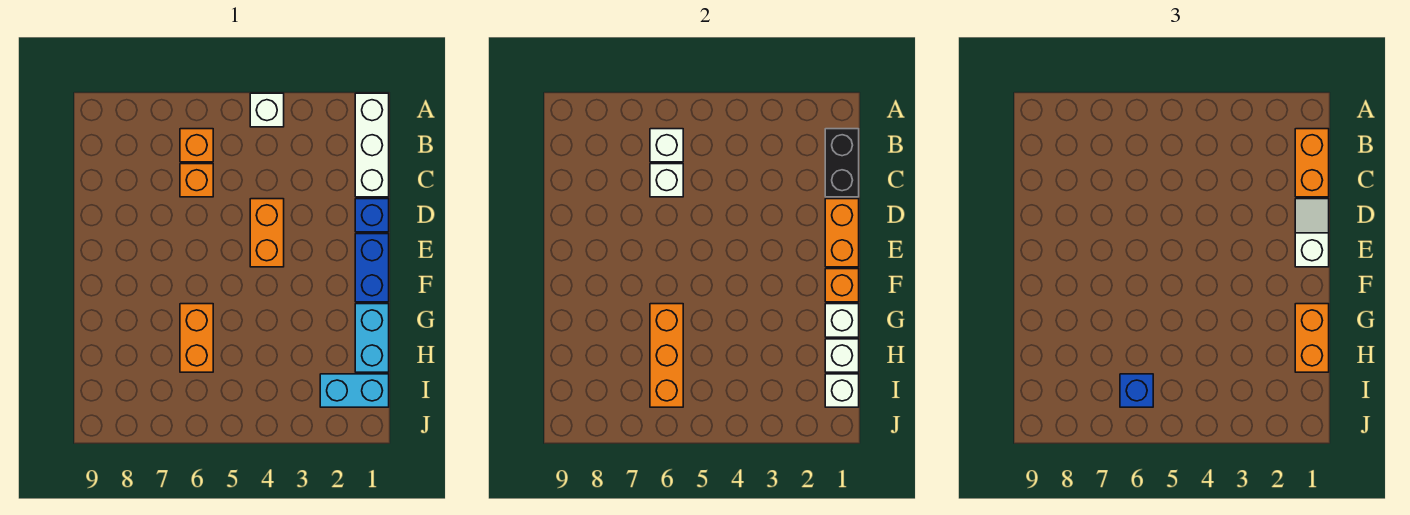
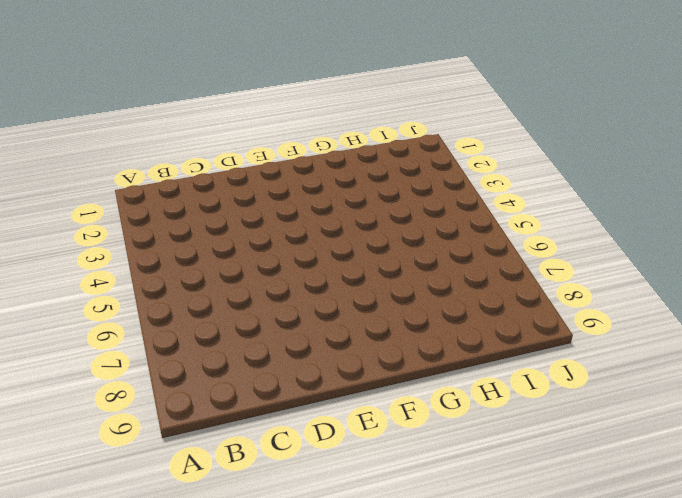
none -> white 1x3 brick [355,93,389,197]
none -> white 1x1 brick [250,93,284,127]
none -> orange 1x1 brick [180,129,213,162]

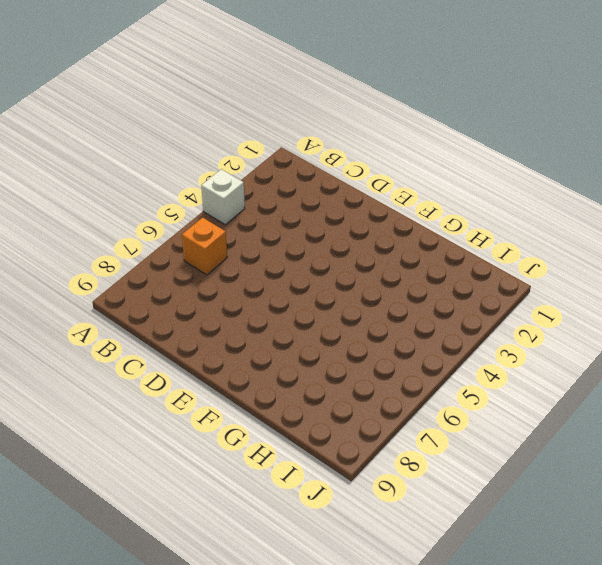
none -> white 1x3 brick [355,93,389,197]
none -> orange 1x1 brick [180,164,213,197]
none -> blue 1x1 brick [355,199,389,232]

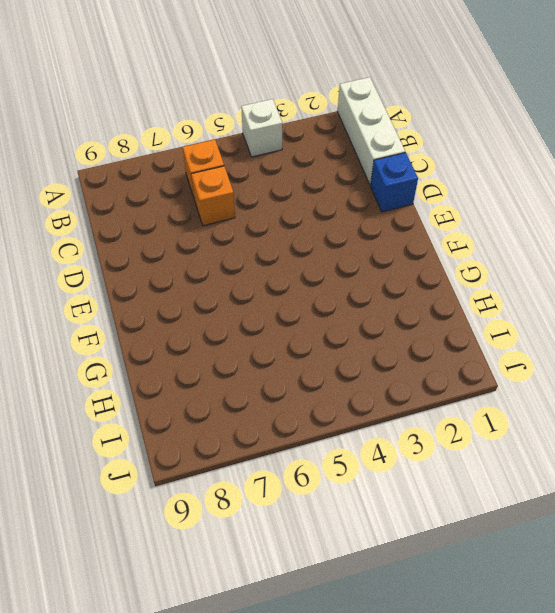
none -> orange 1x2 brick [250,199,284,267]
none -> blue 1x2 brick [355,234,389,302]
none -> cyan 1x2 brick [355,304,389,372]

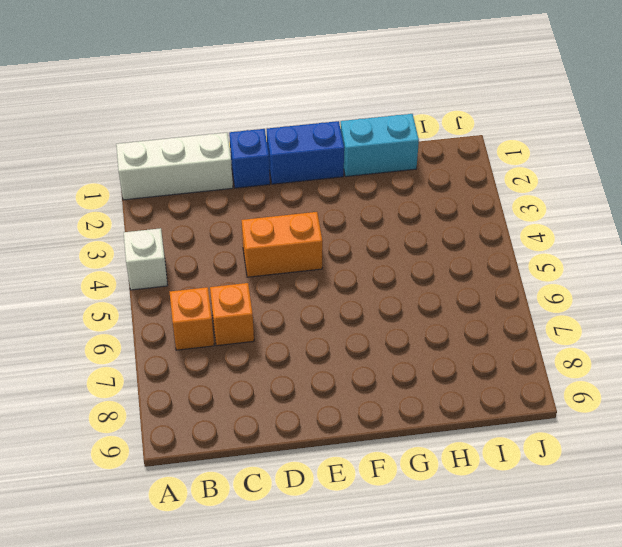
none -> orange 1x2 brick [180,304,213,372]
none -> cyan 1x2 brick [320,374,389,407]
none -> black 1x2 brick [825,129,859,197]

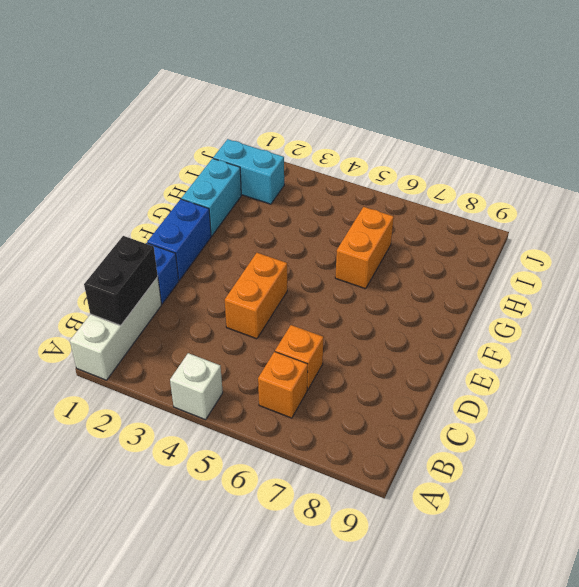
none -> white 1x1 brick [650,129,683,162]
none -> white 1x1 brick [650,164,683,197]
none -> orange 1x2 brick [825,199,859,267]

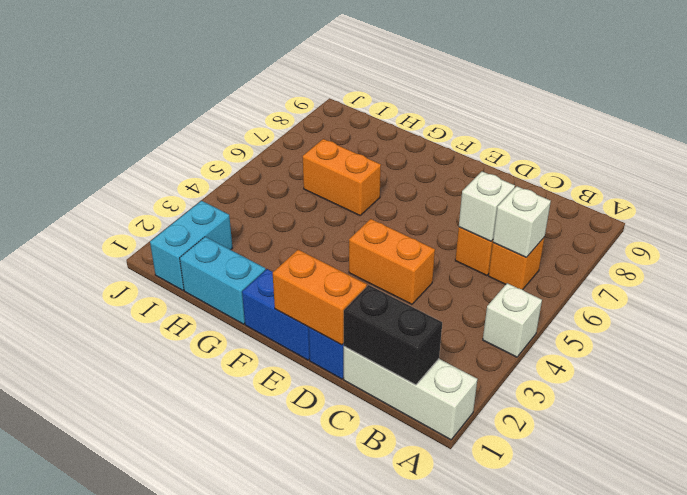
none -> orange 1x1 brick [825,269,859,302]
none -> white 1x1 brick [825,304,859,337]
none -> orange 1x3 brick [650,304,683,407]

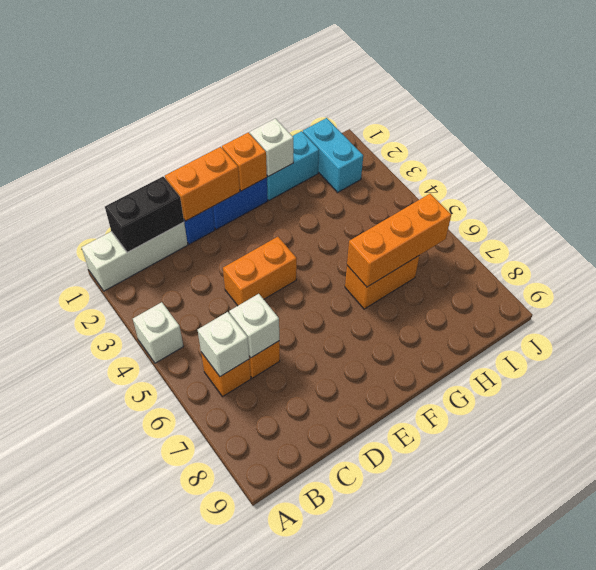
none -> white 1x1 brick [825,339,859,372]
none -> white 1x1 brick [825,374,859,407]
none -> orange 1x2 brick [1295,129,1329,197]

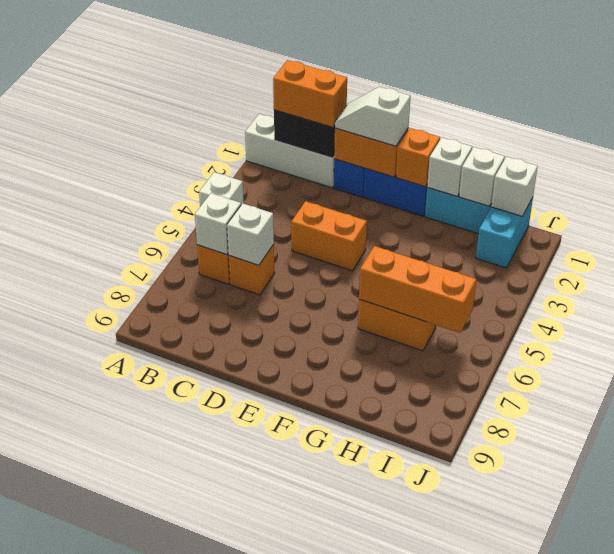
none -> orange 1x2 brick [1295,304,1329,372]
none -> blue 1x1 brick [1120,374,1153,407]

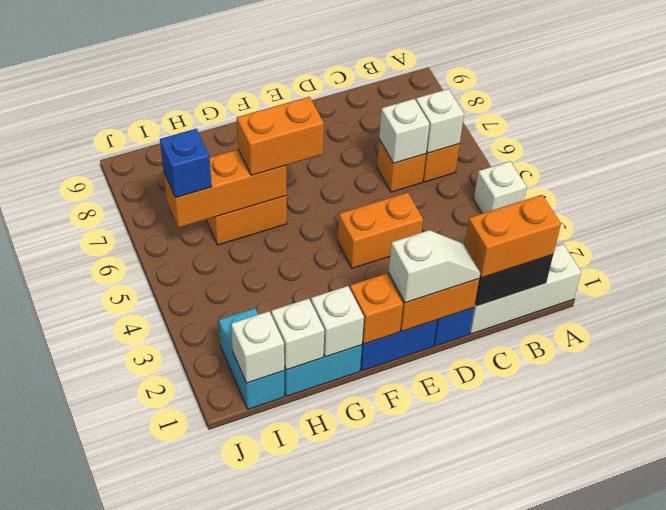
orange 1x2 brick [237,97,324,175] -> orange 1x2 brick moved to [1295,304,1329,372]

